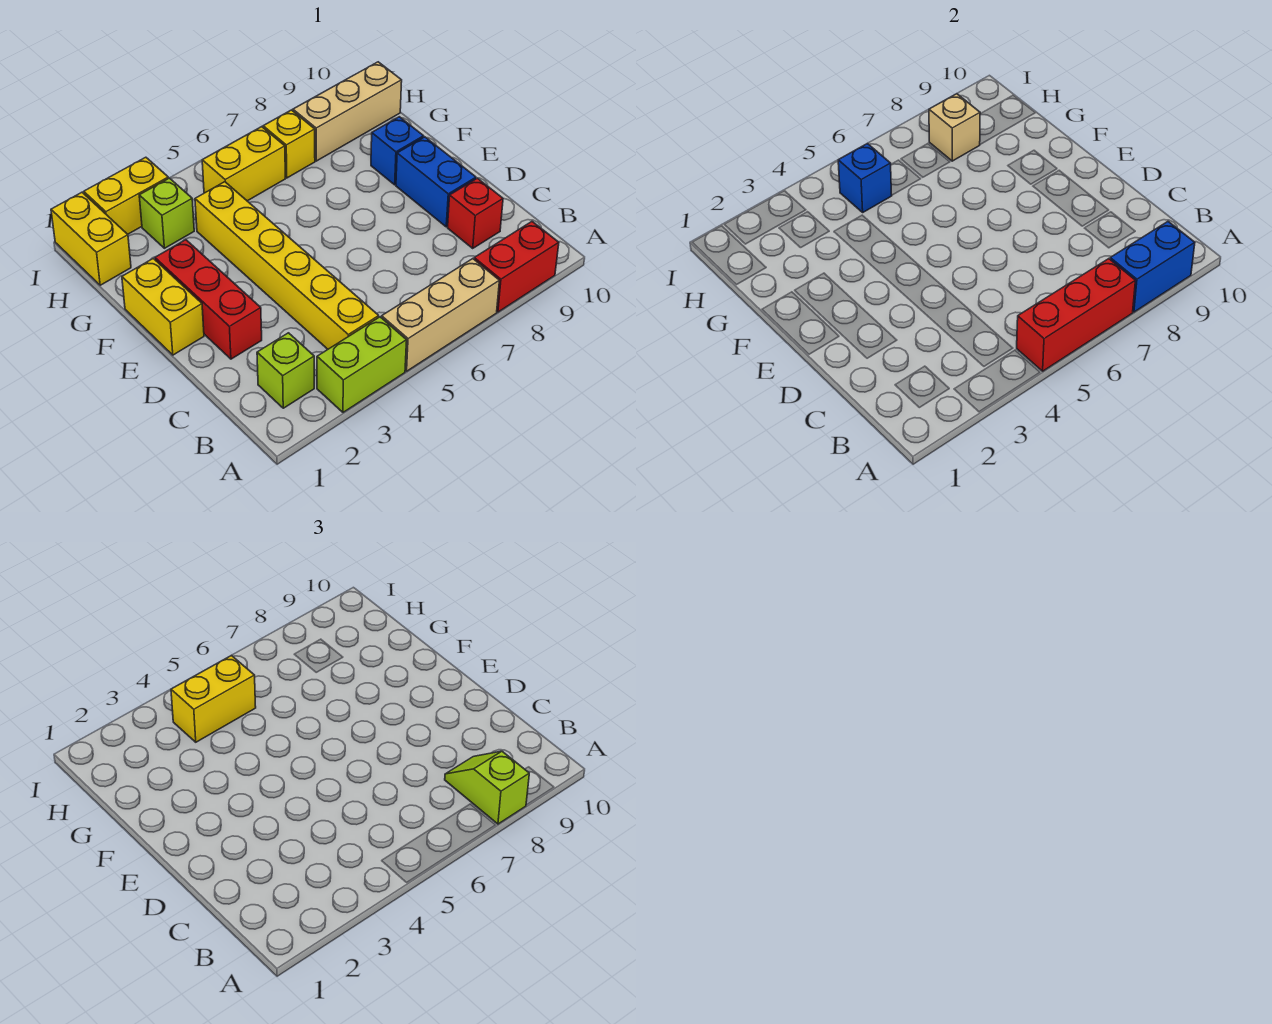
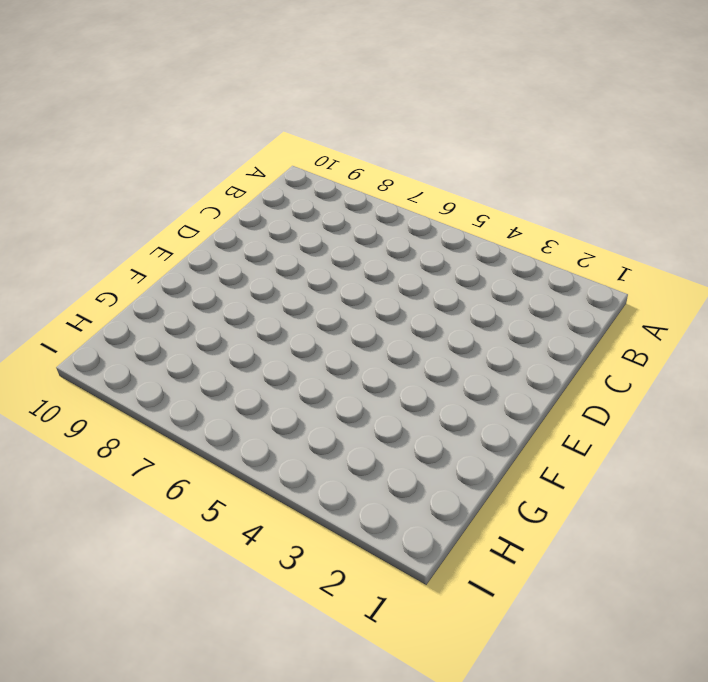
none -> lime 1x2 brick [317,317,407,412]
none -> tan 1x3 brick [382,259,499,371]
none -> red 1x2 brick [474,222,559,312]

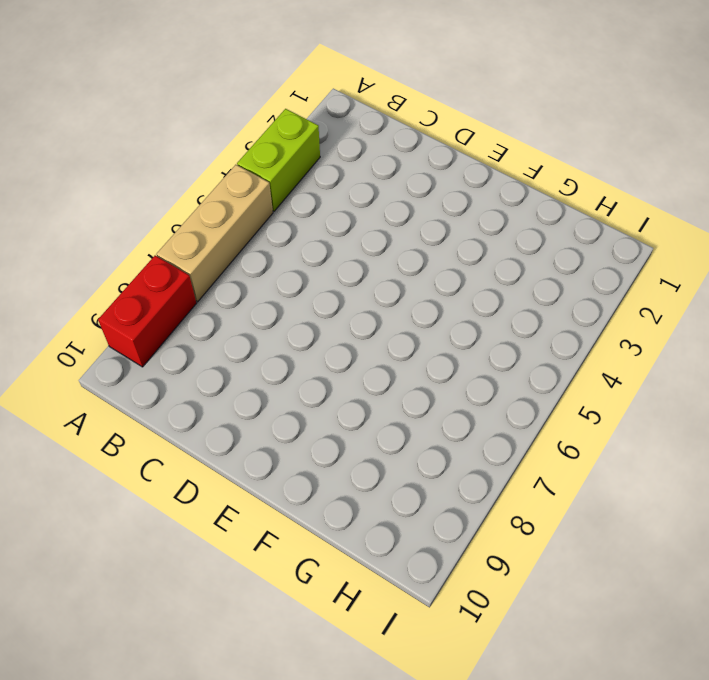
none -> lime 1x1 brick [257,333,314,408]
none -> yellow 1x6 brick [195,182,379,349]
none -> red 1x1 brick [448,178,503,248]

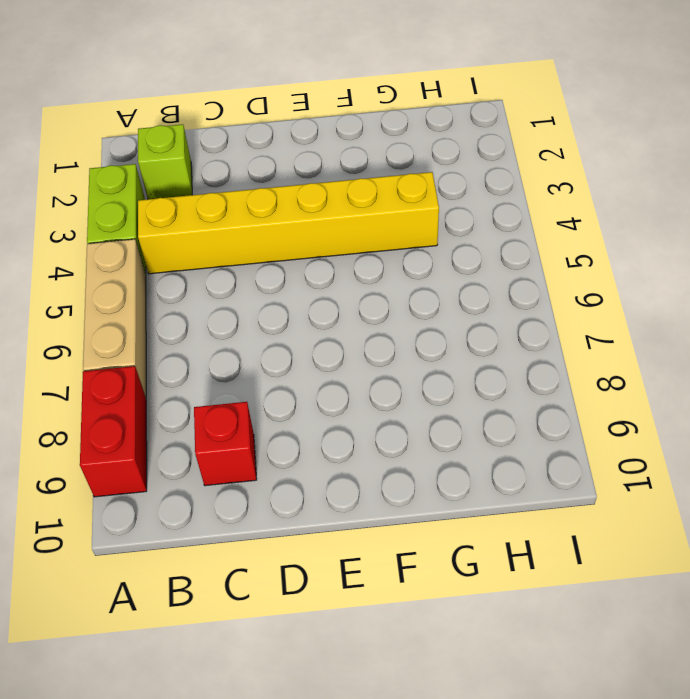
none -> red 1x3 brick [155,240,262,359]
none -> blue 1x2 brick [396,137,476,227]
none -> yellow 1x2 brick [122,258,204,355]

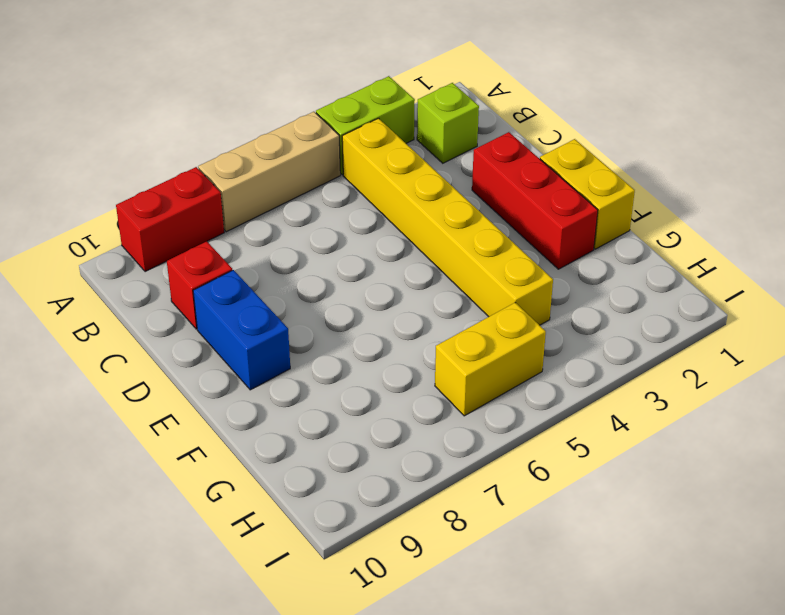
none -> blue 1x1 brick [371,117,424,185]
none -> yellow 1x2 brick [51,192,131,285]
none -> lime 1x1 brick [139,178,194,248]

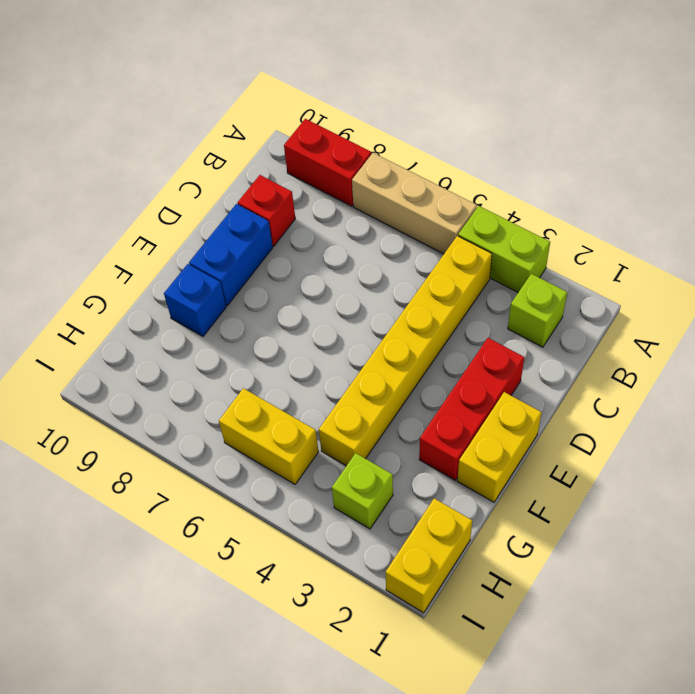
none -> yellow 1x1 brick [263,110,315,178]
none -> tan 1x3 brick [293,62,402,161]
none -> yellow 1x2 brick [84,157,168,234]

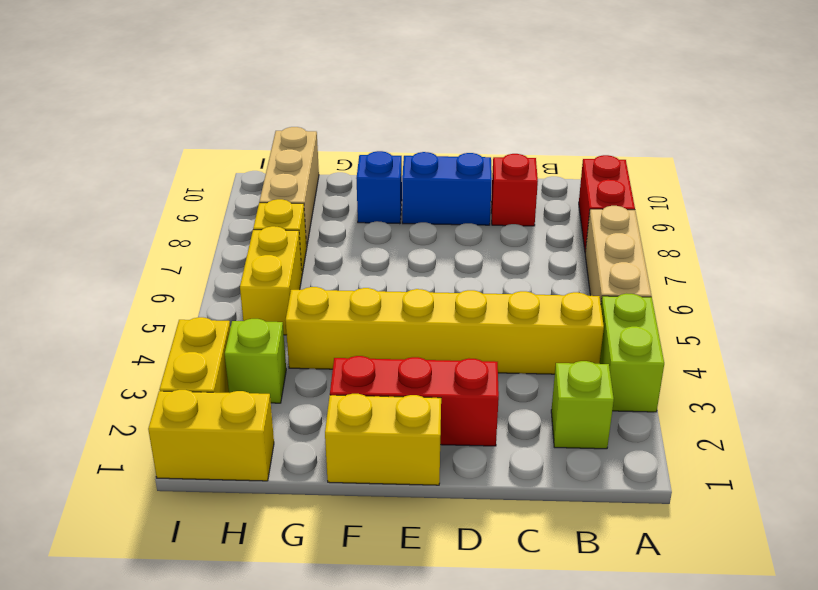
none -> red 1x3 brick [1017,259,1135,371]
none -> blue 1x2 brick [1110,222,1195,312]
none -> blue 1x1 brick [838,143,892,212]

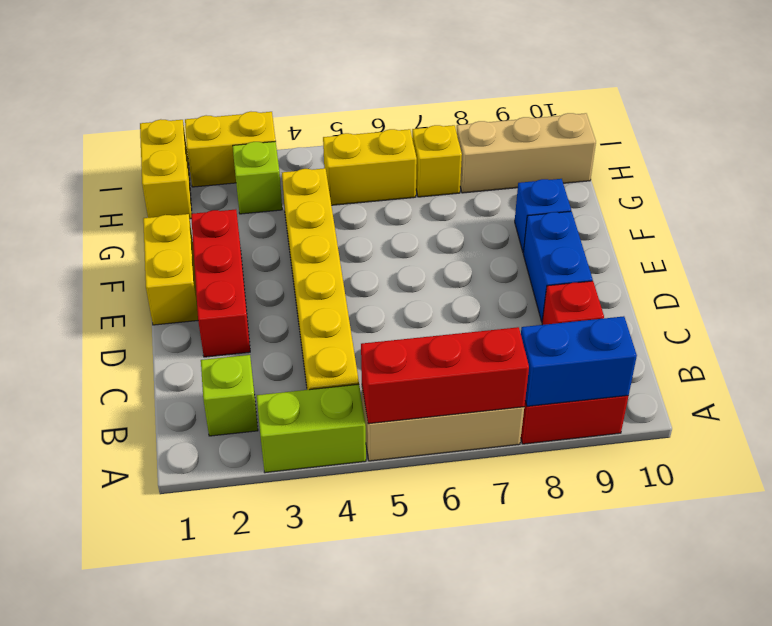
none -> blue 1x1 brick [838,143,892,212]
none -> tan 1x1 brick [929,94,980,161]
none -> lime 1x2 slope [445,751,529,824]

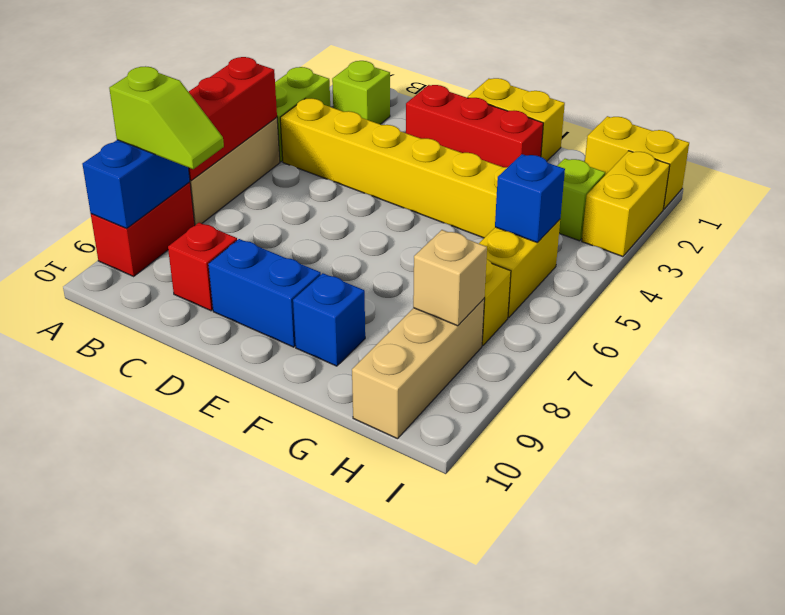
none -> yellow 1x2 brick [171,655,256,742]

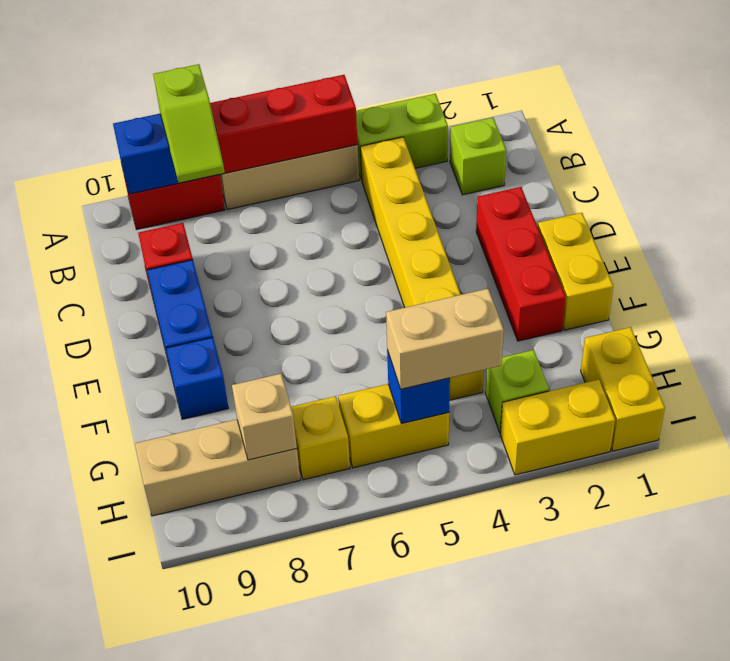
tan 1x2 brick [386,289,504,389] -> yellow 1x2 brick [171,655,256,742]

